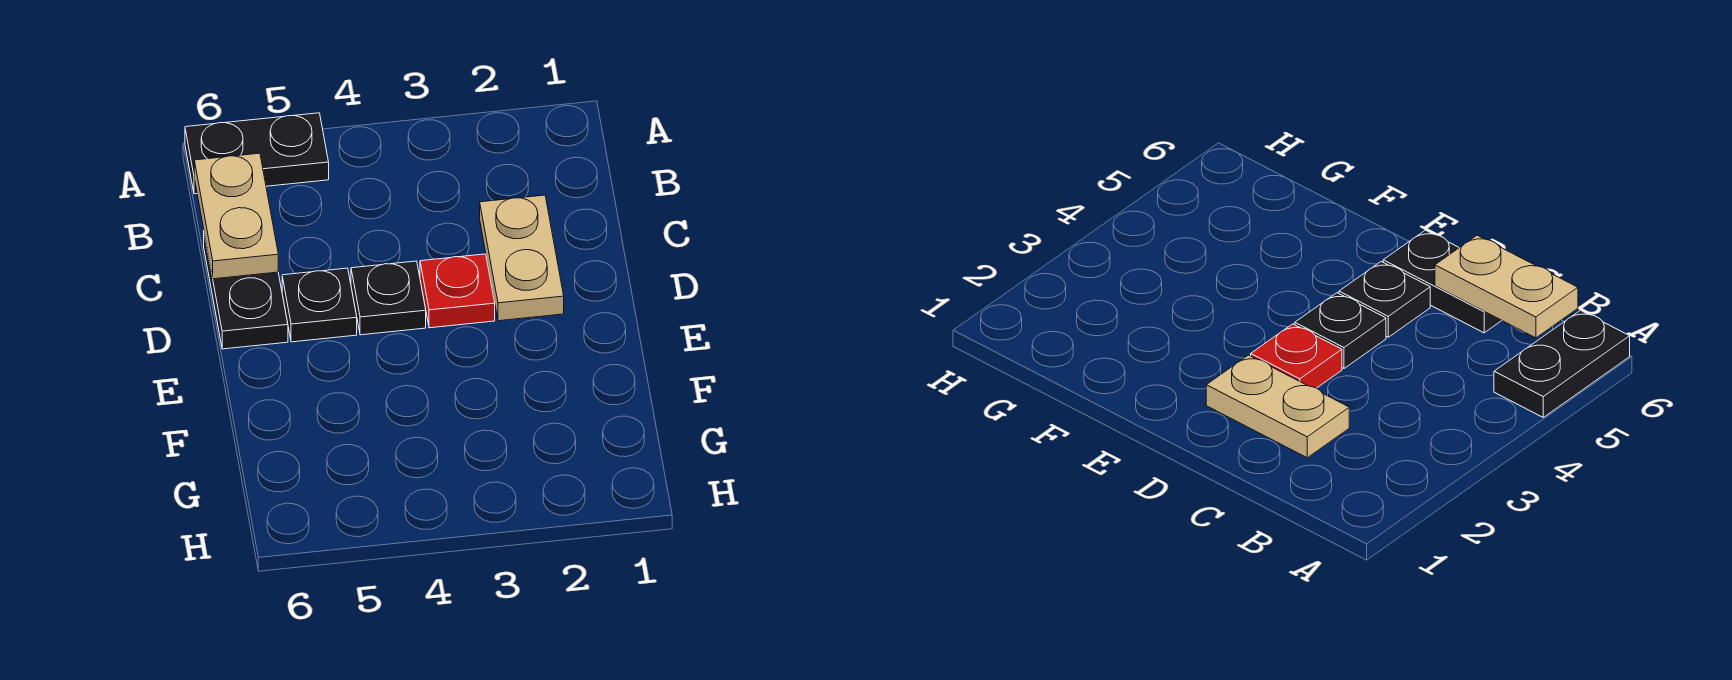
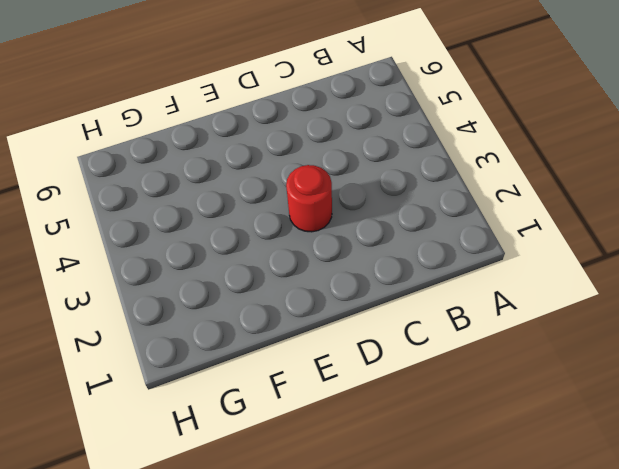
red 1x1 round brick [286,165,332,232] -> red 1x1 plate [420,254,495,328]
none -> black 1x2 plate [185,113,329,194]
none -> tan 1x2 plate [480,195,564,321]

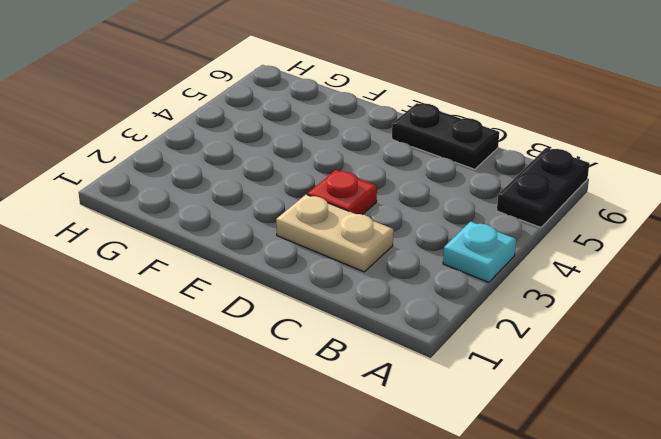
cyan 1x1 plate [443,221,516,282] -> none
none -> black 1x1 plate [351,261,426,335]
none -> black 1x1 plate [282,268,357,342]

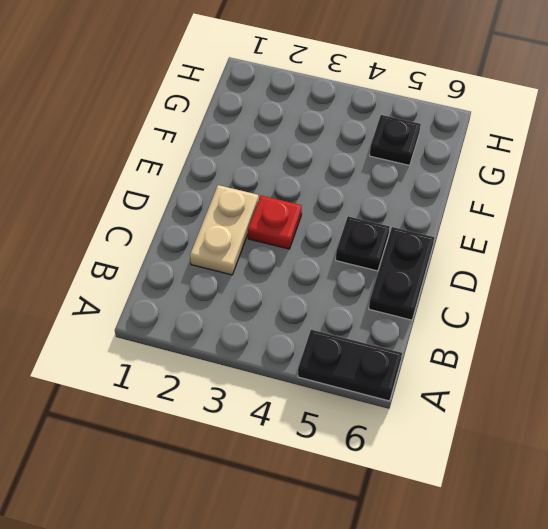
black 1x1 plate [370,115,421,165] -> black 1x1 plate moved to [351,261,426,335]
none -> tan 1x2 plate [194,153,278,279]

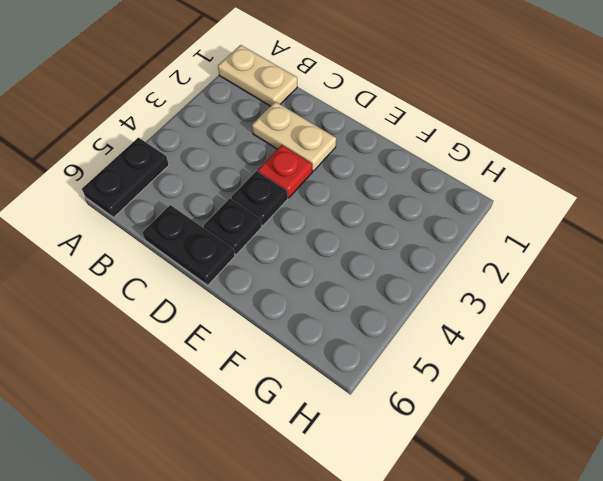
tan 1x2 plate [218,45,297,106] -> tan 1x2 plate moved to [194,153,278,279]

